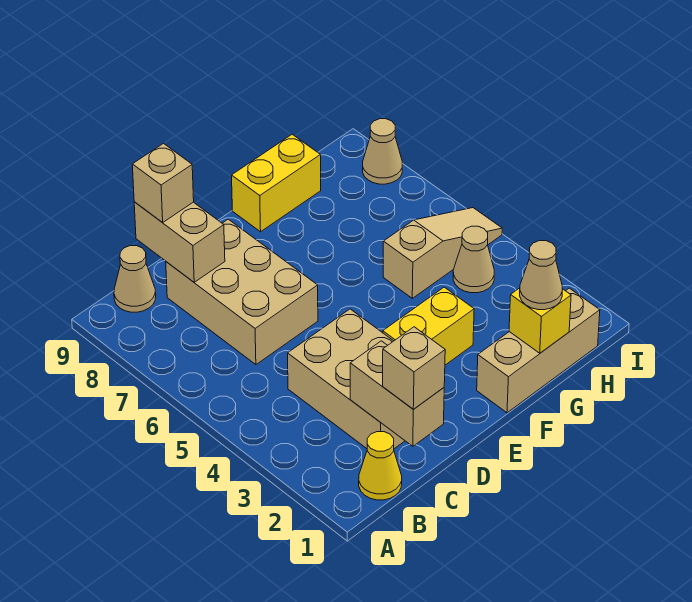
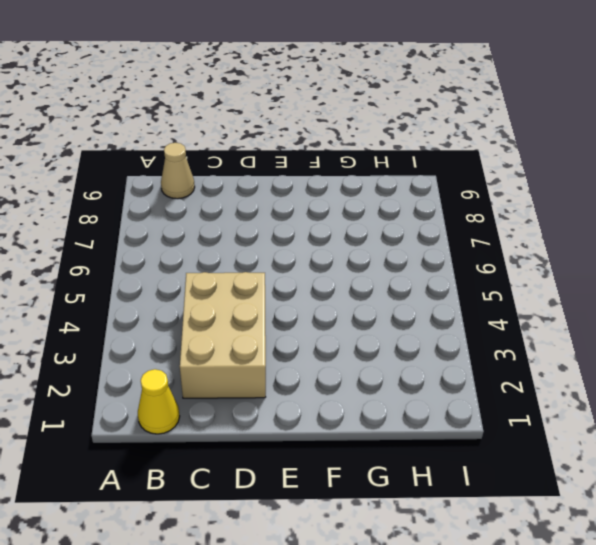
none -> tan 2x3 brick [166,219,318,365]
none -> yellow 1x2 brick [383,287,474,365]
none -> tan 1x3 brick [477,288,600,413]

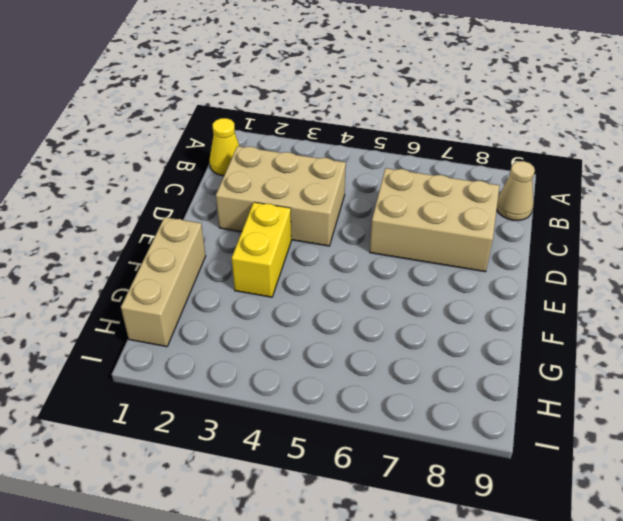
none -> yellow 1x2 brick [232,134,321,232]
none -> tan 1x3 slope [383,208,502,298]
none -> tan 1x1 cone [453,226,494,293]

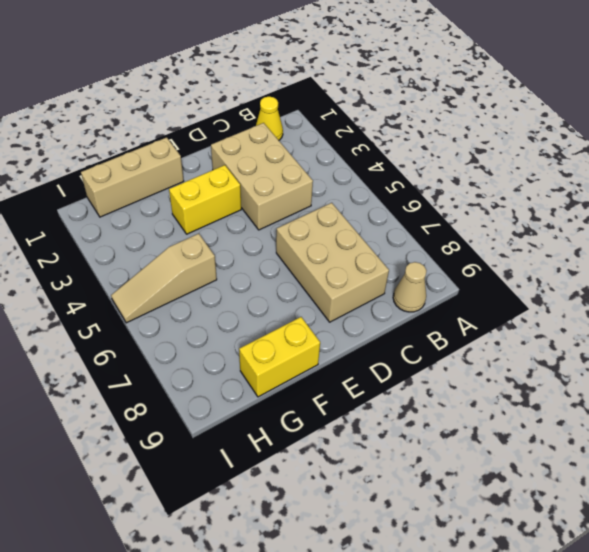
none -> tan 1x1 cone [453,226,494,293]
none -> tan 1x1 cone [363,119,402,184]
none -> tan 1x2 brick [350,341,444,446]

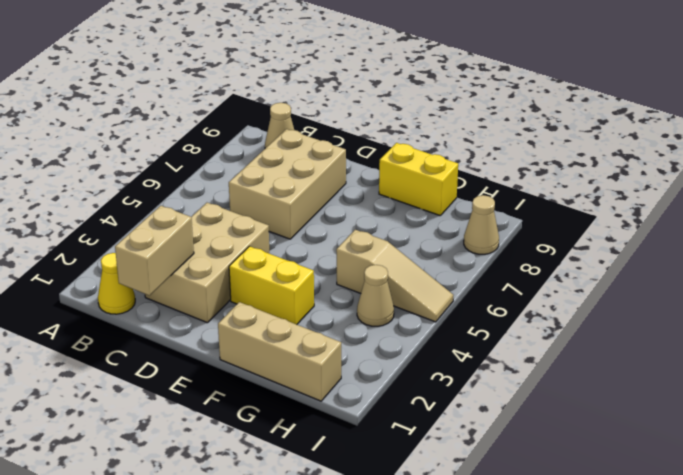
none -> tan 1x2 brick [134,202,225,282]
none -> yellow 1x1 brick [509,288,571,353]
none -> tan 1x1 brick [383,327,445,409]

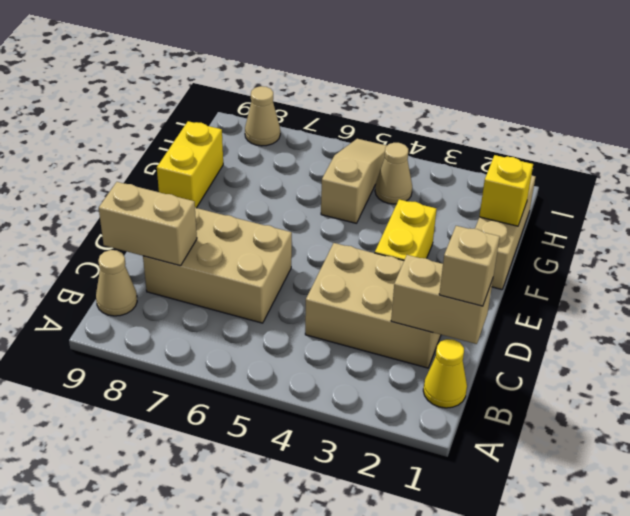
none -> tan 1x1 brick [132,144,194,223]
none -> tan 1x1 cone [520,241,562,310]

